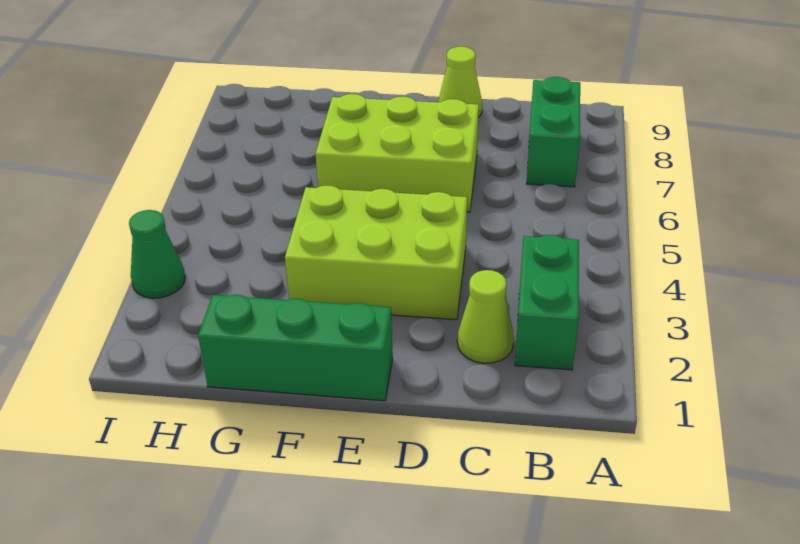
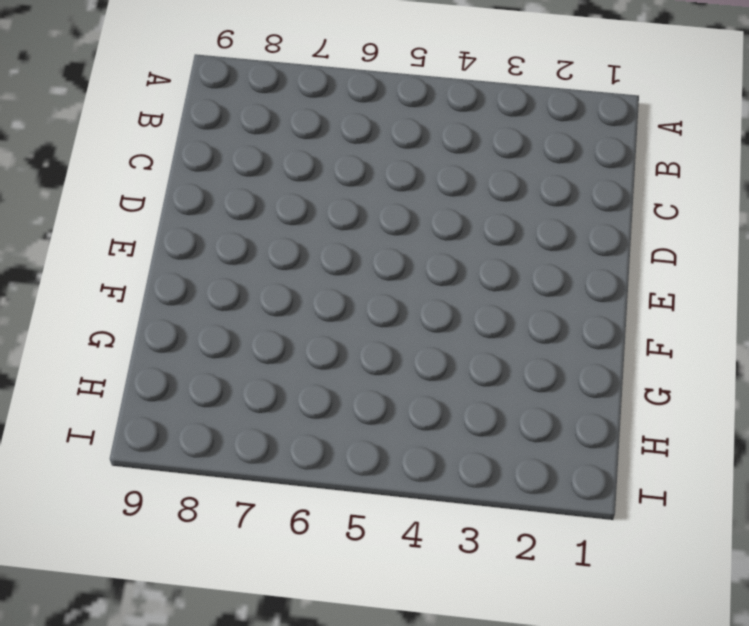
none -> green 1x2 brick [515,235,579,370]
none -> green 1x2 brick [526,77,580,187]

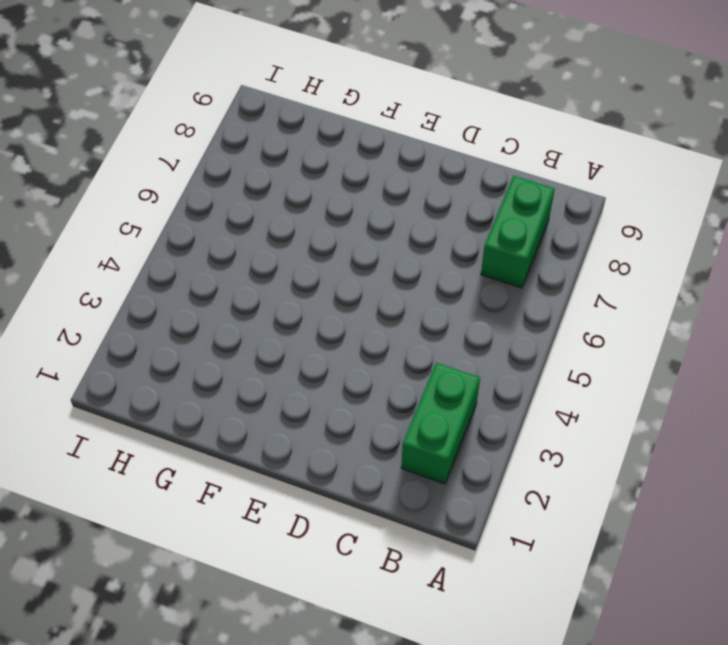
none -> lime 1x1 cone [457,270,514,363]
none -> lime 2x3 brick [285,185,467,320]

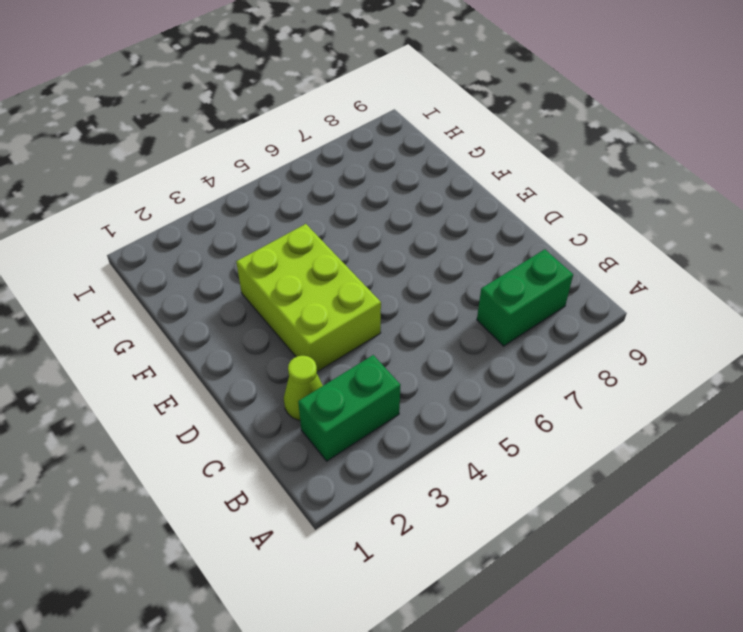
none -> lime 2x3 brick [316,94,479,212]
none -> lime 1x1 cone [438,47,482,117]

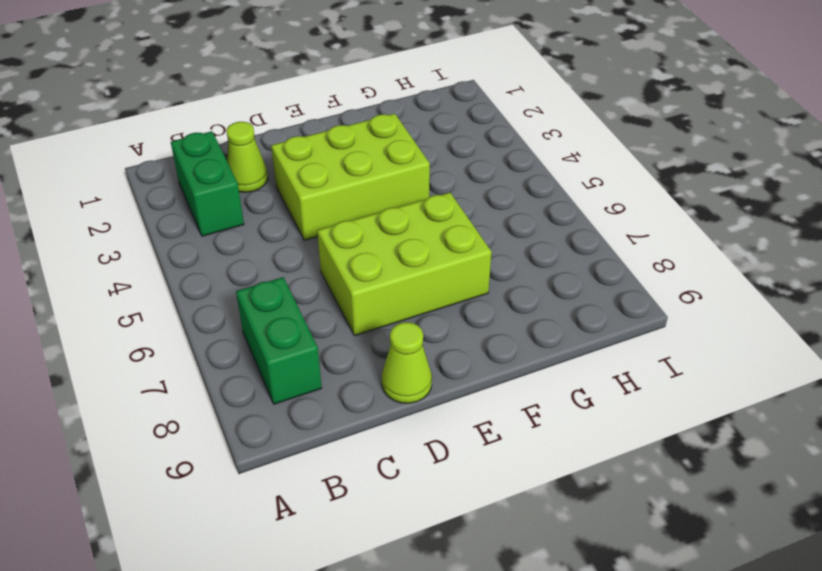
none -> green 1x3 brick [198,295,393,401]
none -> green 1x1 cone [129,210,185,298]

